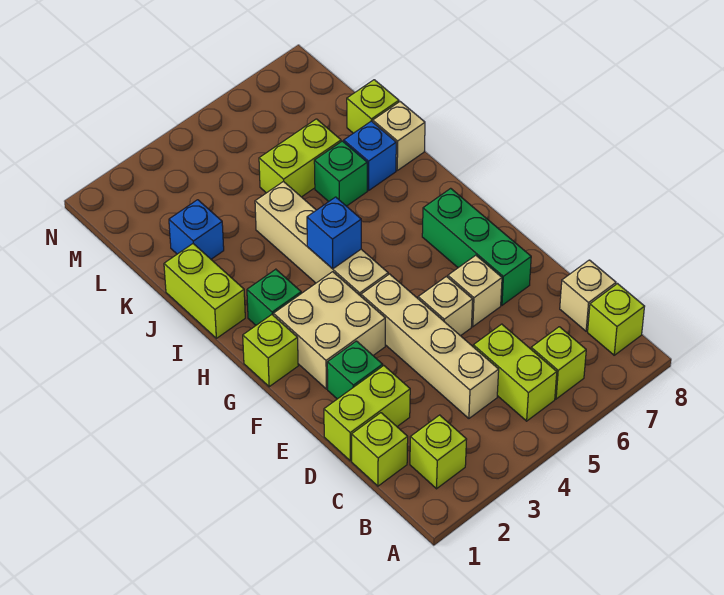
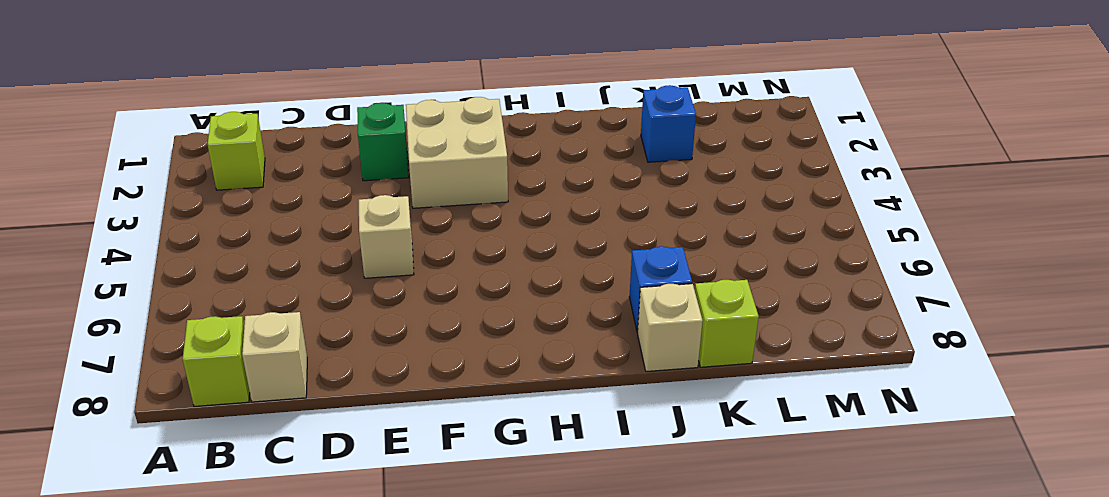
none -> lime 1x2 brick [473,324,557,421]
none -> lime 1x1 brick [531,327,586,399]
none -> lime 1x1 brick [352,413,408,486]

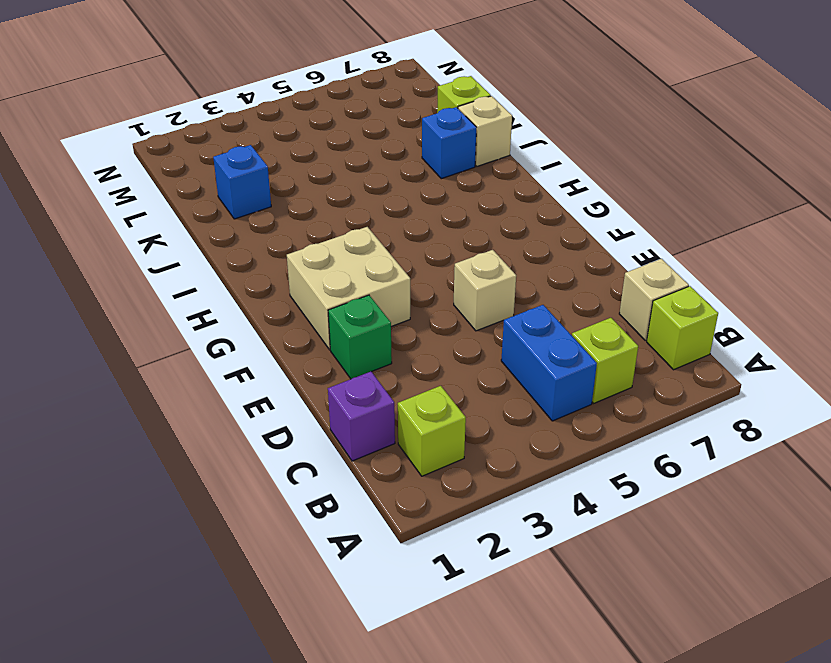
blue 1x2 brick [501,305,597,421] -> lime 1x2 brick [473,324,557,421]
purple 1x1 brick [328,372,395,461] -> lime 1x1 brick [352,413,408,486]
none -> tan 1x4 brick [361,274,499,418]
none -> lime 1x2 brick [324,366,410,461]
none -> tan 1x1 brick [448,255,502,327]

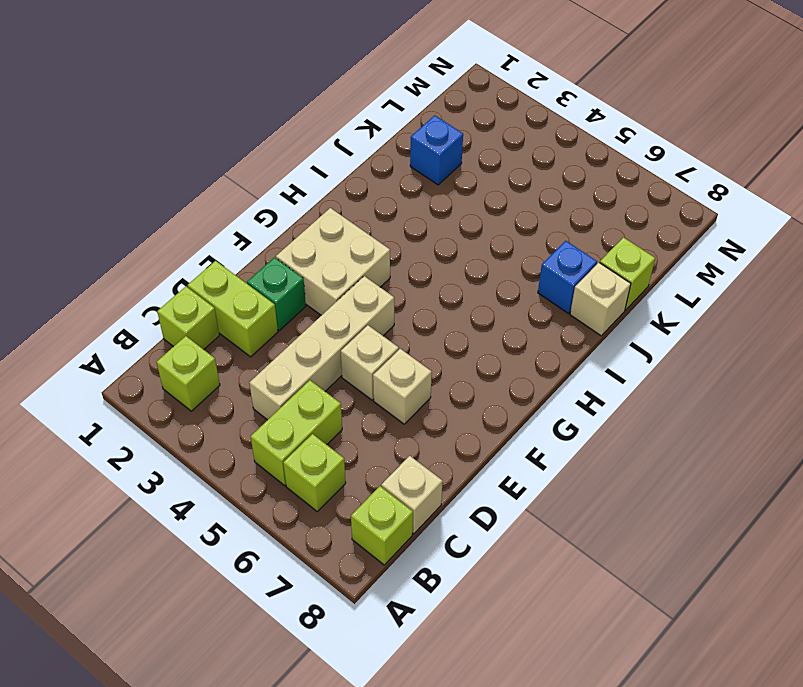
none -> green 1x3 brick [422,188,531,305]
none -> lime 1x1 brick [243,315,298,387]
none -> tan 1x4 brick [255,181,388,296]

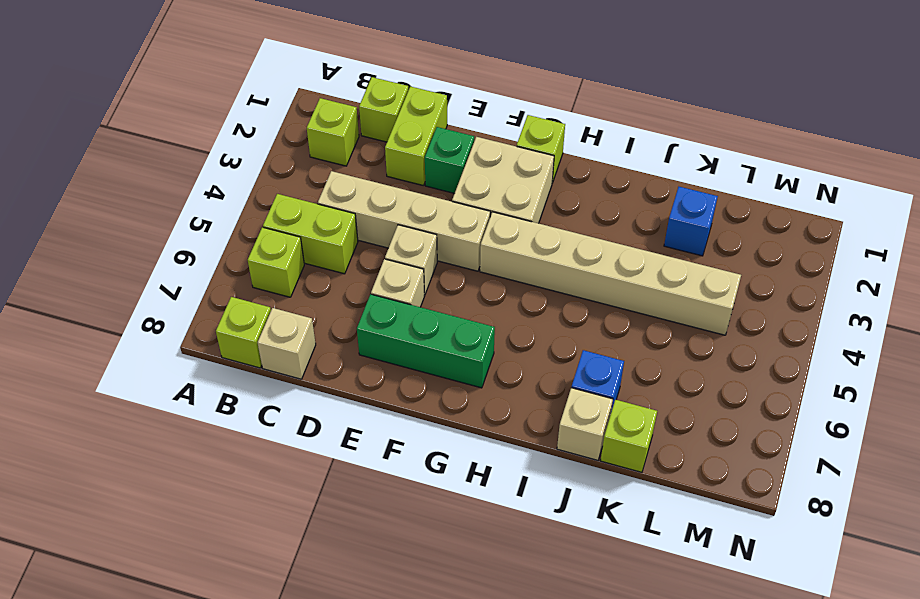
tan 1x6 brick [480,212,741,335] -> tan 1x4 brick [255,181,388,296]
none -> green 1x1 brick [247,269,301,325]
none -> lime 1x2 brick [164,244,245,338]
none -> green 1x1 brick [314,141,367,206]

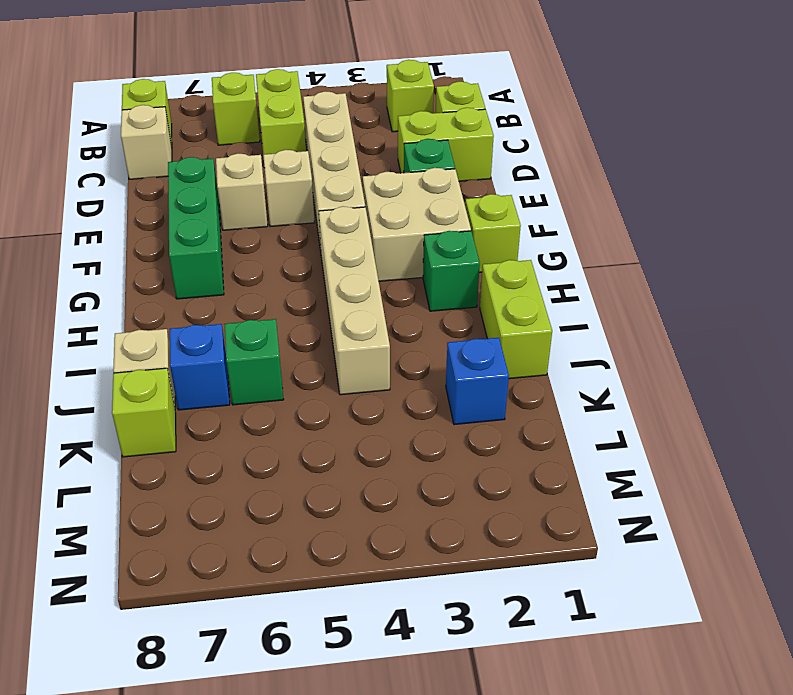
none -> lime 1x2 brick [259,119,341,197]
none -> blue 1x1 brick [307,197,361,269]

